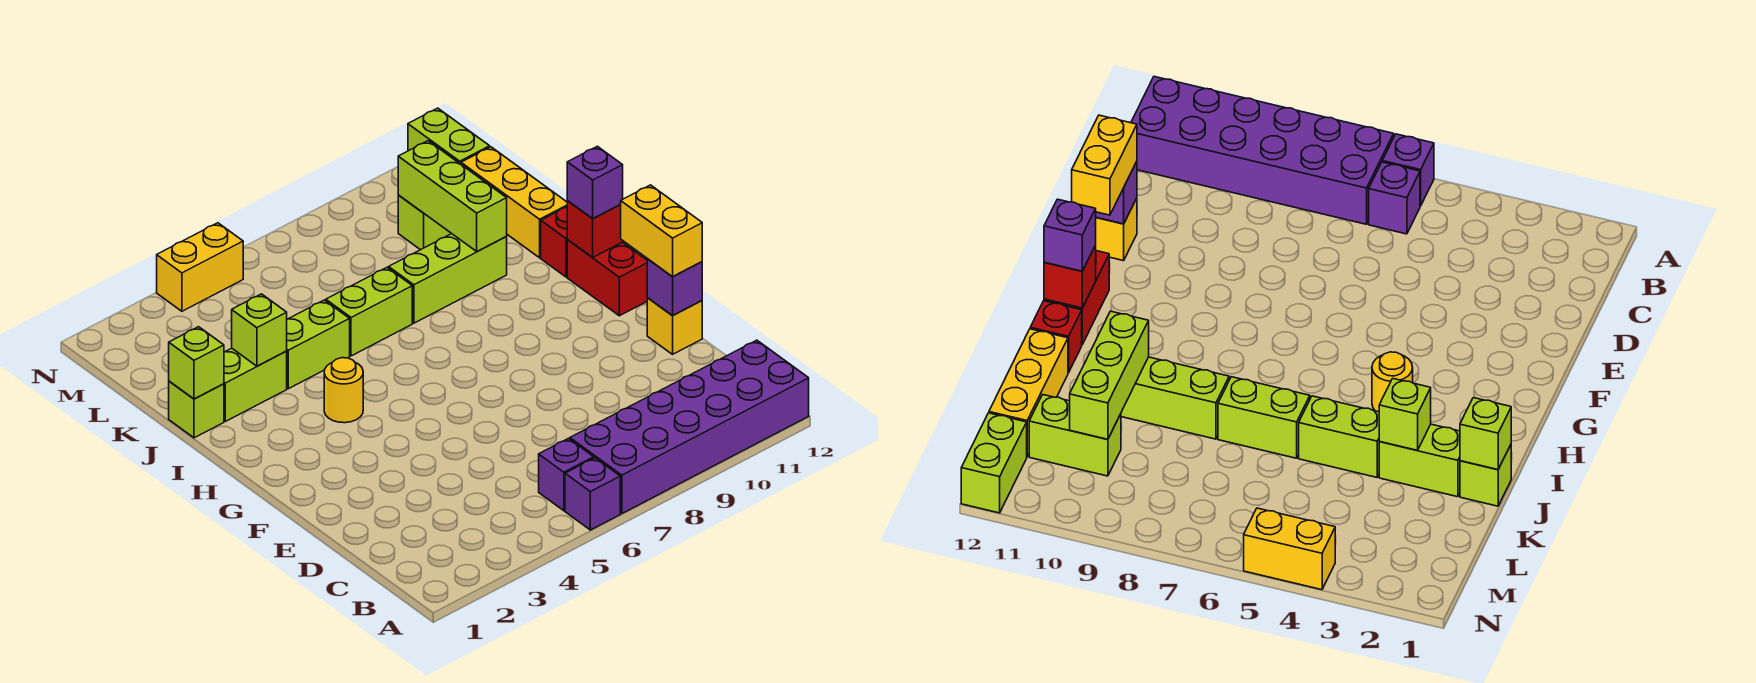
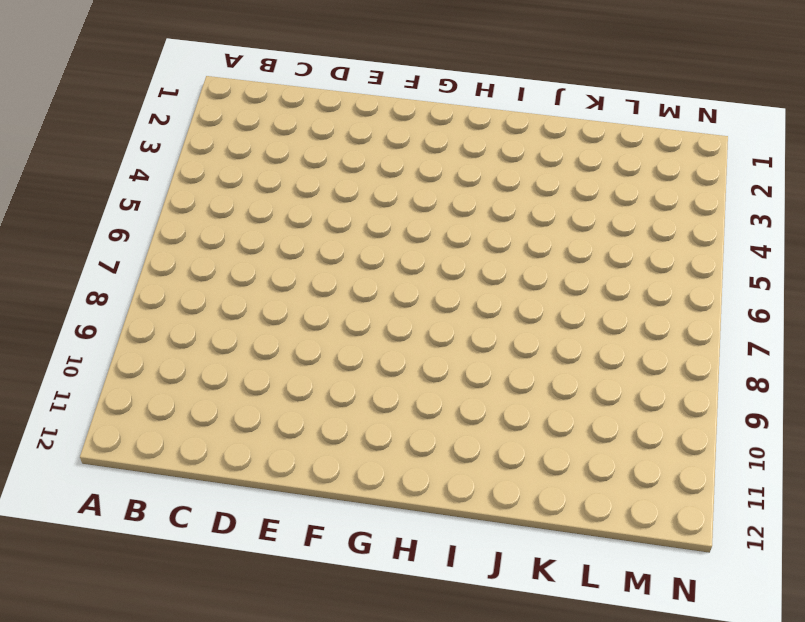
none -> purple 1x1 brick [565,458,620,530]
none -> purple 2x6 brick [570,340,809,514]
none -> purple 1x1 brick [539,438,594,511]

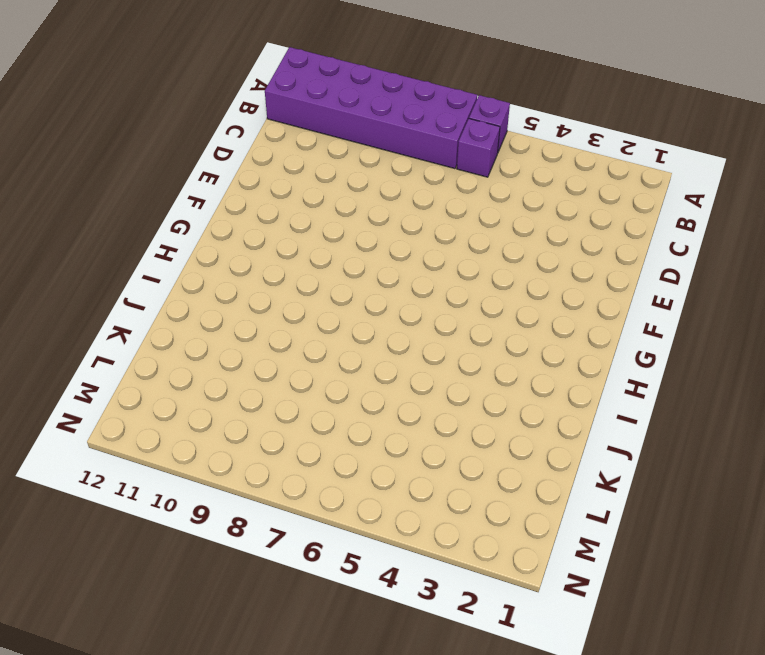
none -> yellow 1x1 brick [647,298,702,354]
none -> red 1x2 brick [567,240,647,316]
none -> yellow 1x1 round brick [324,358,363,423]

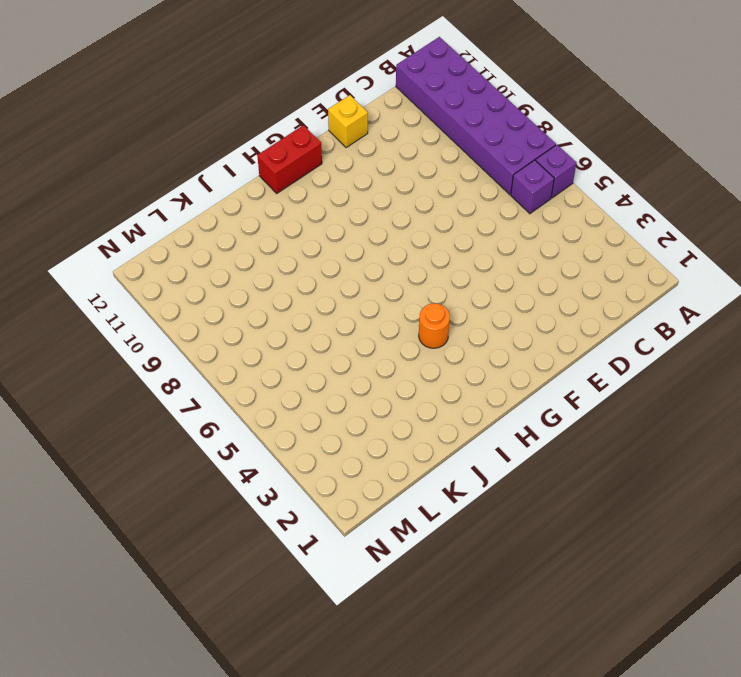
orange 1x1 round brick [419,303,450,348] -> yellow 1x1 round brick [324,358,363,423]
none -> red 1x1 brick [541,207,568,277]
none -> lime 1x1 brick [169,381,224,438]
none -> lime 1x2 brick [224,348,287,421]

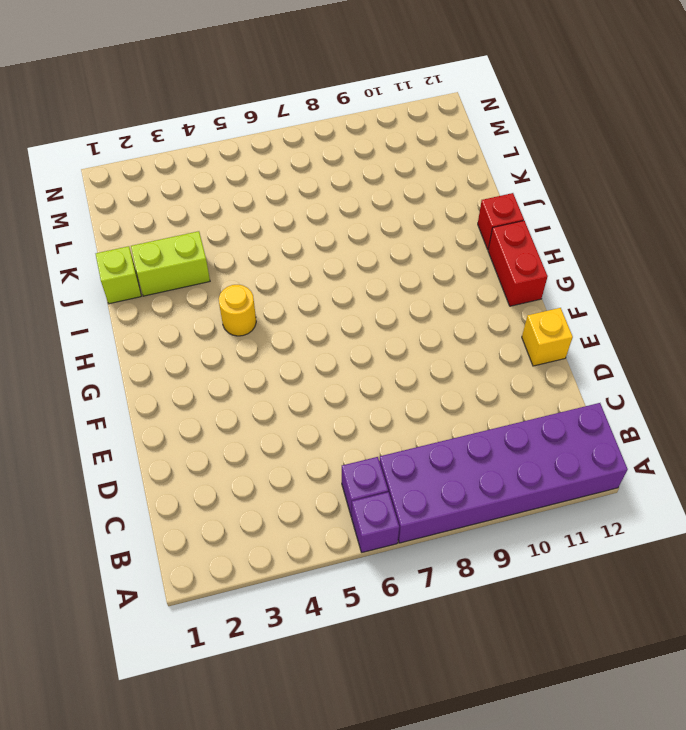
none -> lime 1x2 brick [287,300,350,389]
none -> lime 1x2 brick [326,268,412,356]
none -> lime 1x3 brick [389,234,507,323]

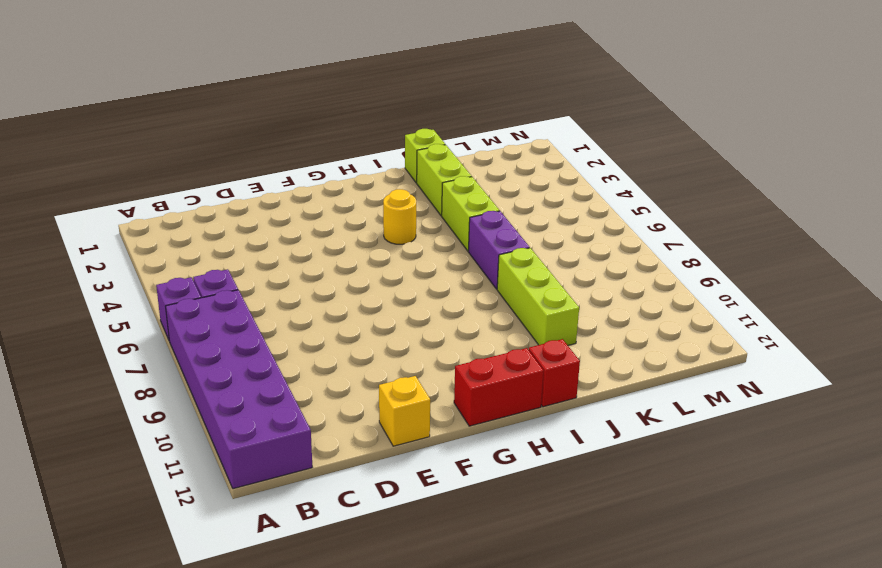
purple 1x2 brick [468,211,530,289] -> lime 1x2 brick [326,268,412,356]
none -> yellow 1x3 brick [461,147,567,258]
none -> lime 1x2 brick [398,165,481,250]
none -> lime 1x2 brick [408,108,490,164]

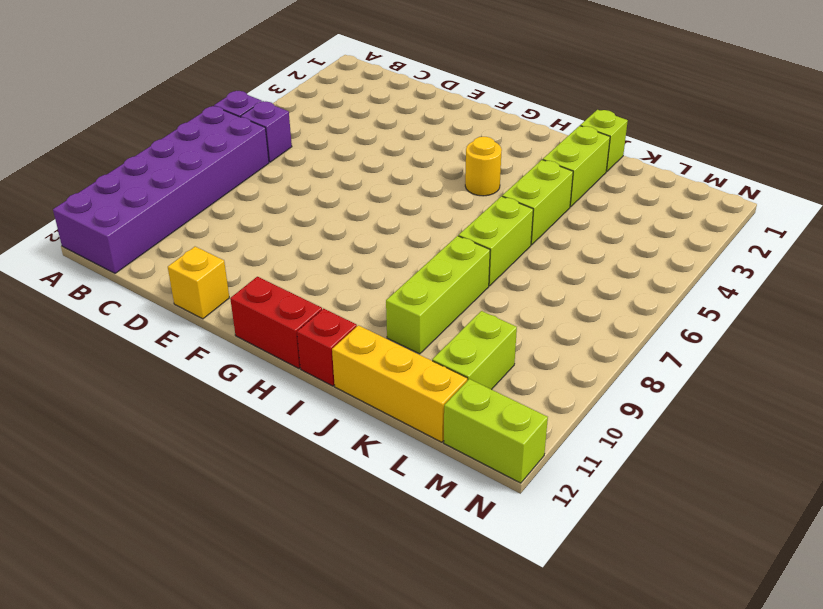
none -> yellow 1x2 brick [157,223,243,311]
none -> purple 1x1 brick [647,259,702,316]
none -> red 1x1 brick [567,201,623,258]

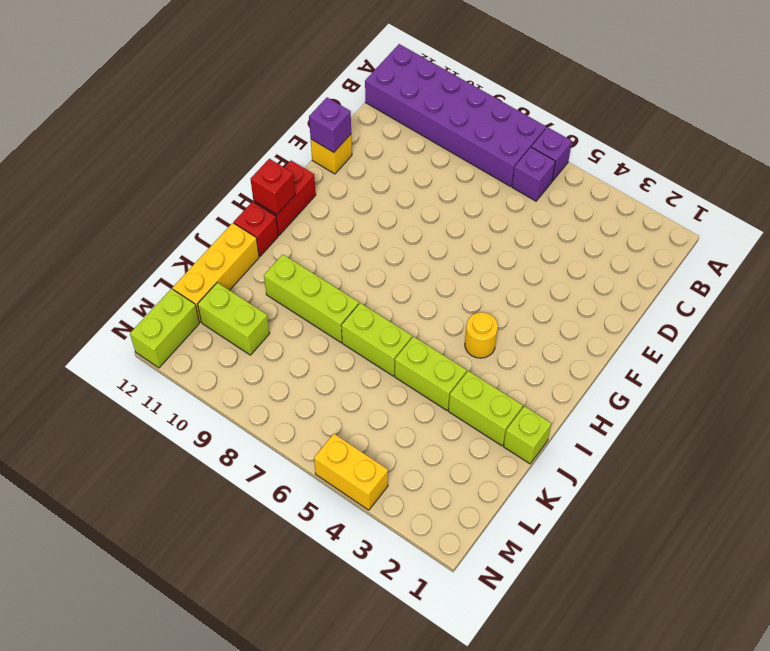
none -> lime 1x1 brick [169,327,224,399]
none -> lime 1x1 brick [232,294,287,366]
none -> lime 1x3 brick [398,141,507,252]

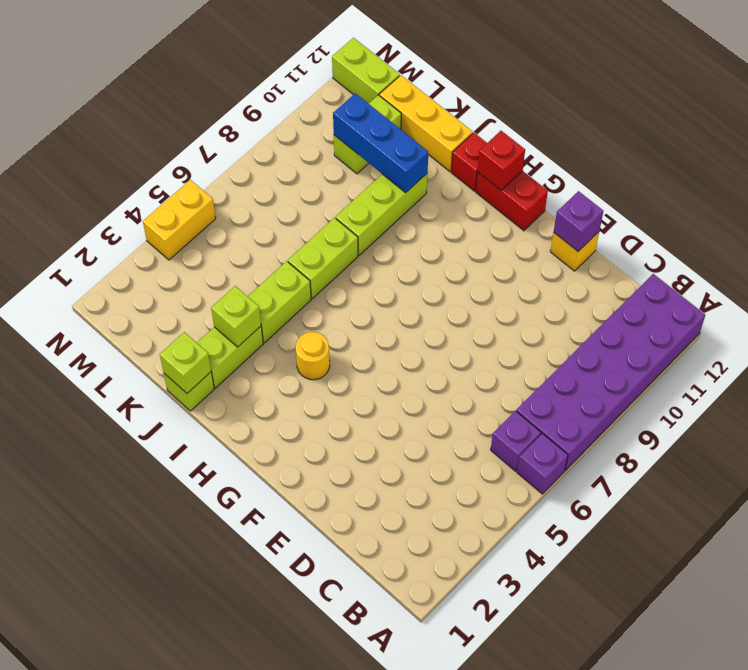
blue 1x3 brick [333,93,428,193] -> lime 1x3 brick [398,141,507,252]
none -> yellow 1x2 brick [621,185,702,277]
none -> purple 1x1 brick [567,146,623,219]

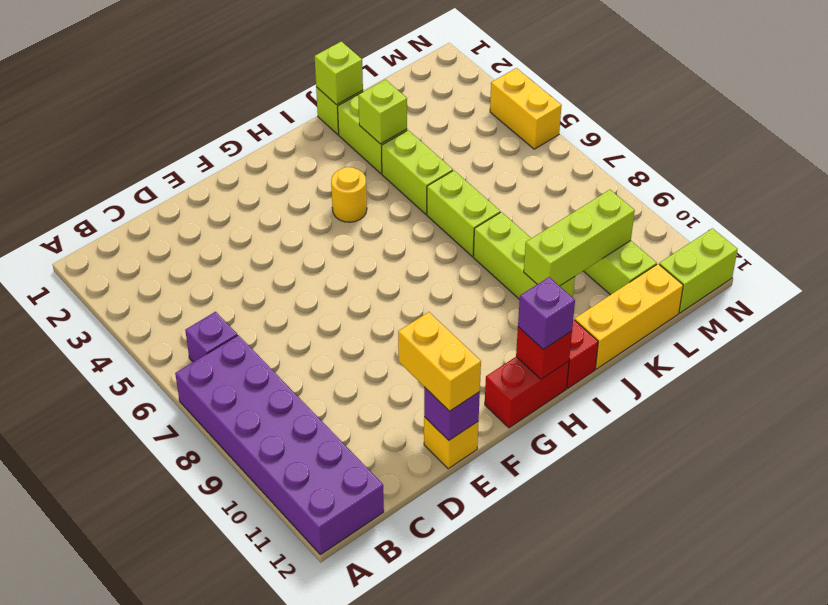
yellow 1x2 brick [398,312,481,411] -> yellow 1x2 brick turned to [621,185,702,277]
none -> purple 1x1 brick [565,458,620,530]

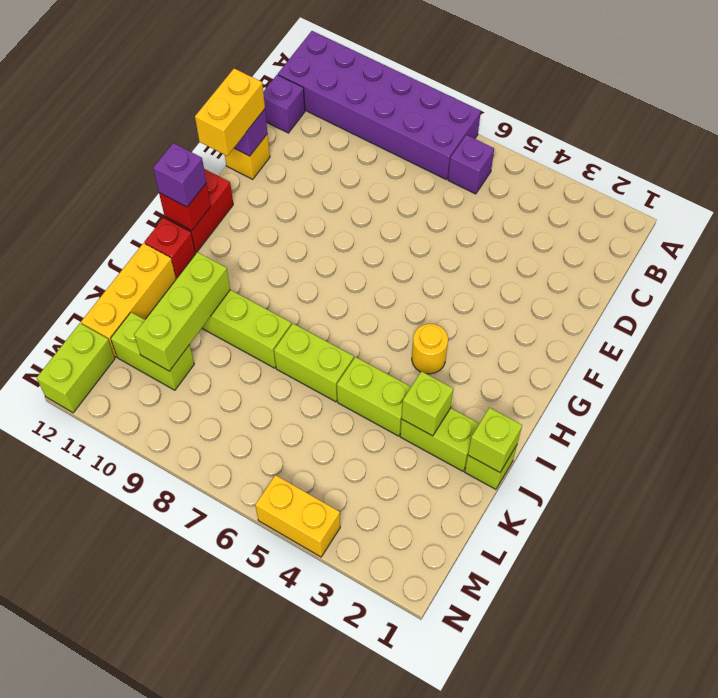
purple 1x1 brick [263,75,305,133] -> purple 1x1 brick moved to [565,458,620,530]

